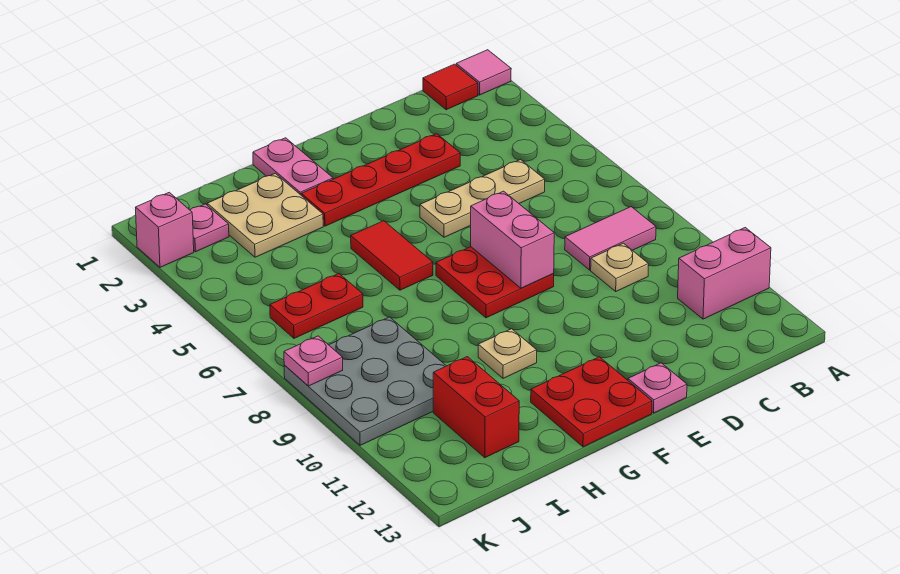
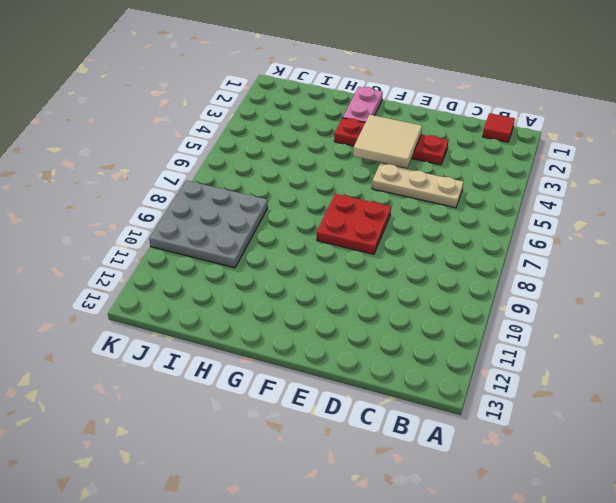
tan 2x2 tile [353,115,422,168] -> none
none -> pink 1x1 tile [456,50,511,95]
none -> pink 1x2 brick [678,228,771,319]
none -> pink 1x2 tile [565,207,656,270]

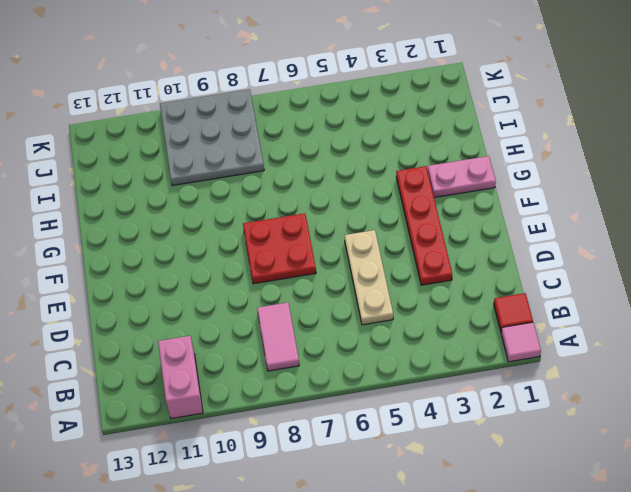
none -> tan 1x1 plate [591,243,649,291]
none -> pink 1x1 plate [628,363,687,413]
none -> red 2x2 plate [531,357,652,447]

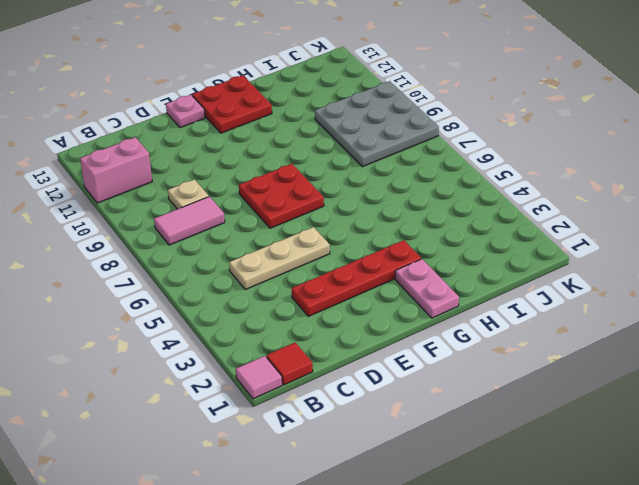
none -> red 1x2 tile [351,221,433,290]
none -> tan 1x1 plate [478,329,537,378]
none -> tan 2x2 plate [207,173,323,257]

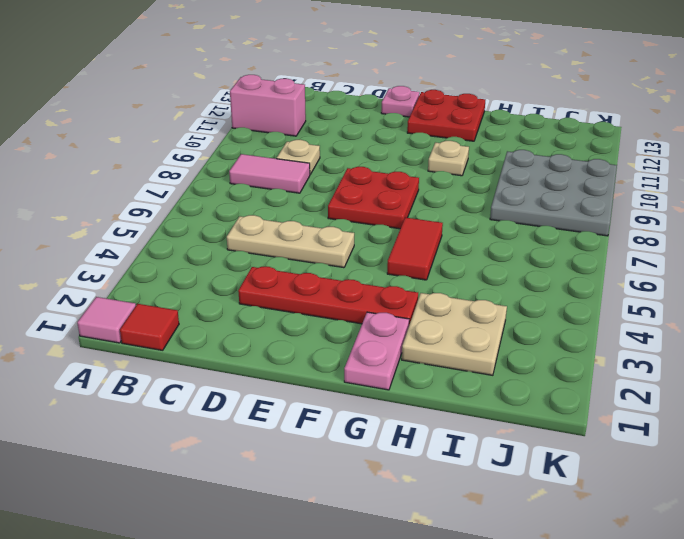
none -> red 1x2 plate [270,274,363,338]
none -> red 1x2 brick [433,357,519,458]
none -> pink 1x1 plate [190,204,229,252]

